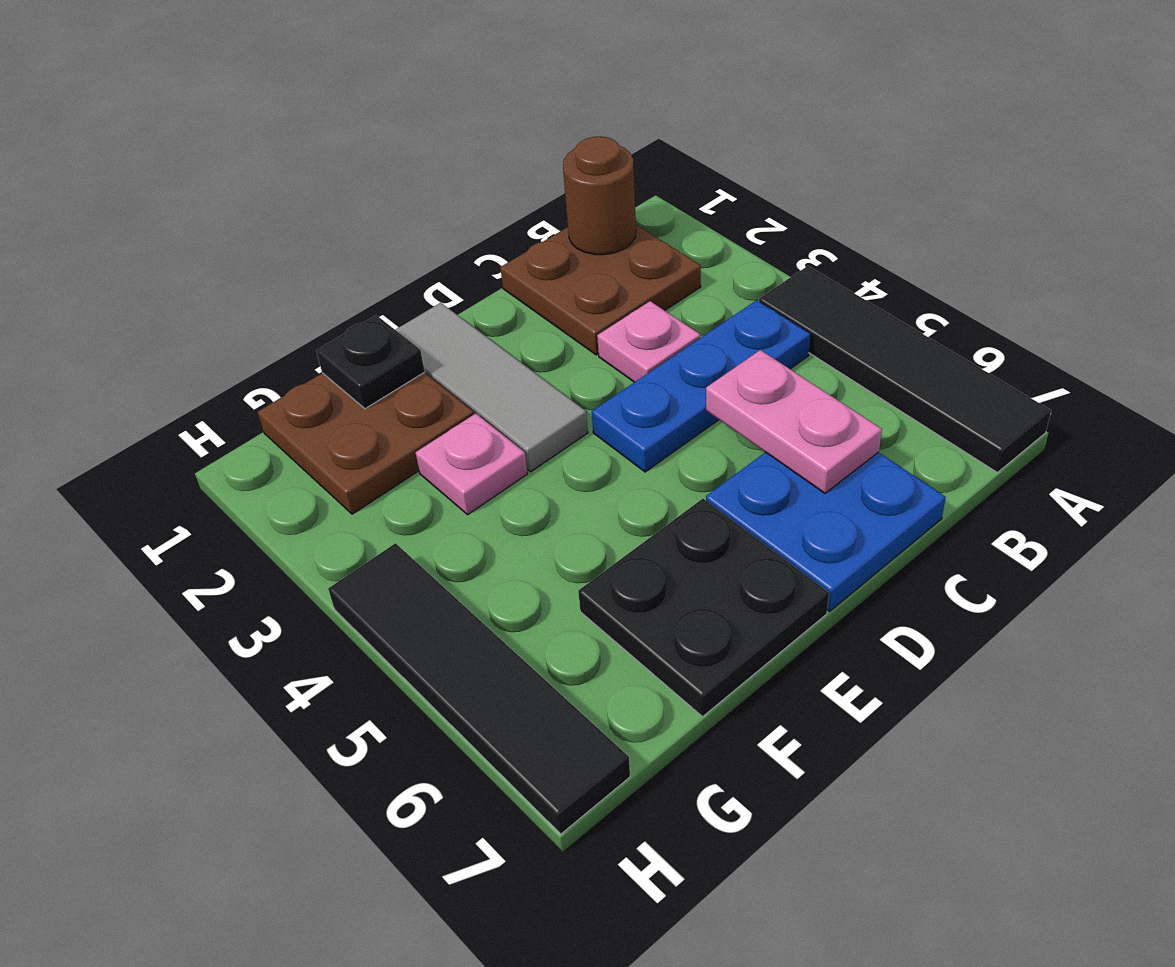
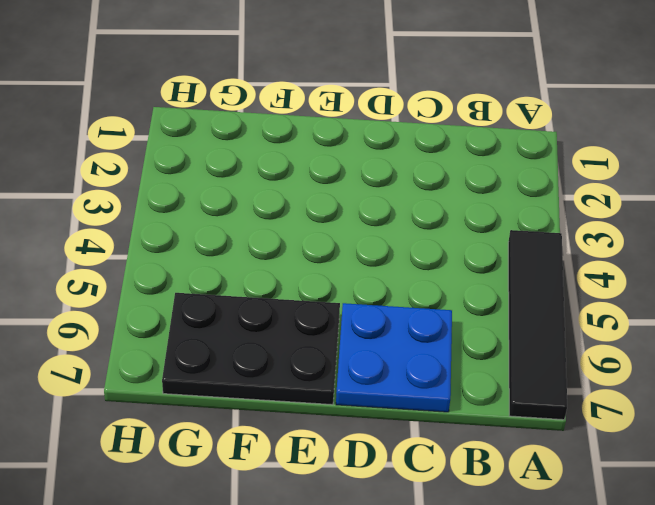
black 2x3 plate [162,293,340,405] -> black 2x2 plate [578,499,829,717]
none -> brown 2x2 plate [500,225,701,355]
none -> blue 1x3 plate [592,300,810,472]
none -> pink 1x1 plate [597,301,701,382]

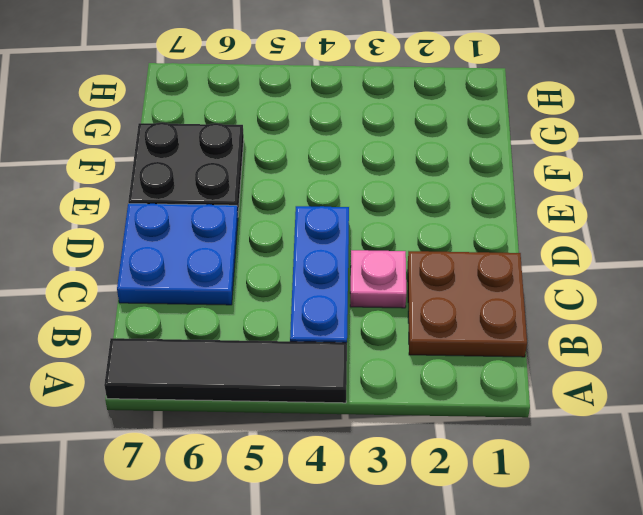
none -> grey 1x3 tile [395,303,588,472]
none -> brown 2x2 plate [258,372,474,514]
none -> pink 1x1 plate [416,414,528,515]

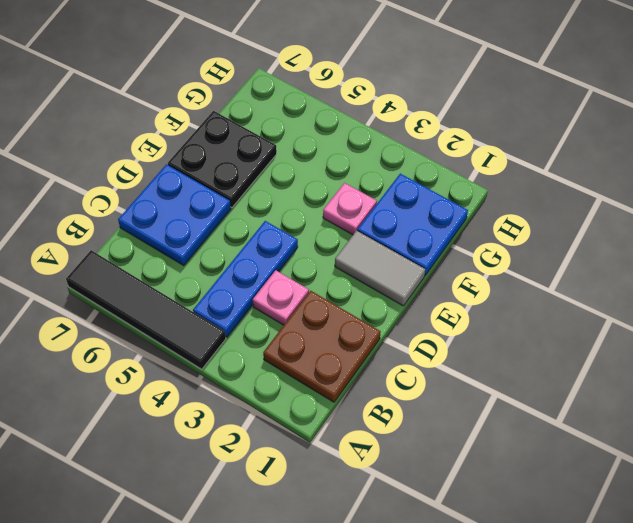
grey 1x2 tile [335,231,425,306] -> grey 1x3 tile [395,303,588,472]
blue 2x2 plate [358,174,468,275] -> brown 2x2 plate [258,372,474,514]
none -> black 1x4 tile [328,543,630,834]
none -> brown 1x1 round brick [563,136,636,255]
none -> pink 1x2 plate [706,350,882,493]

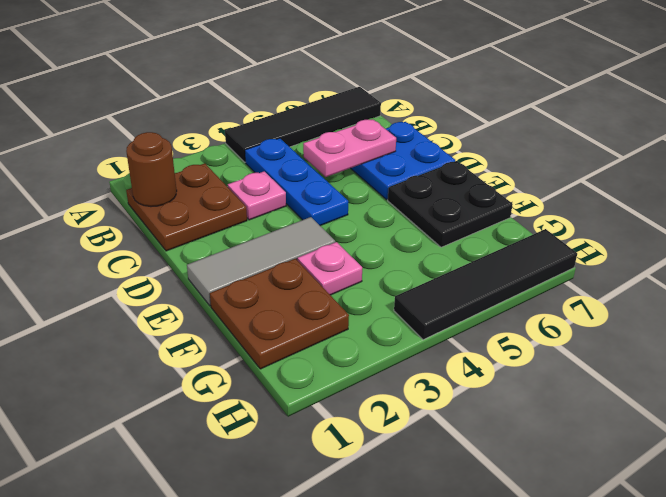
none -> black 1x1 plate [316,315,425,409]

